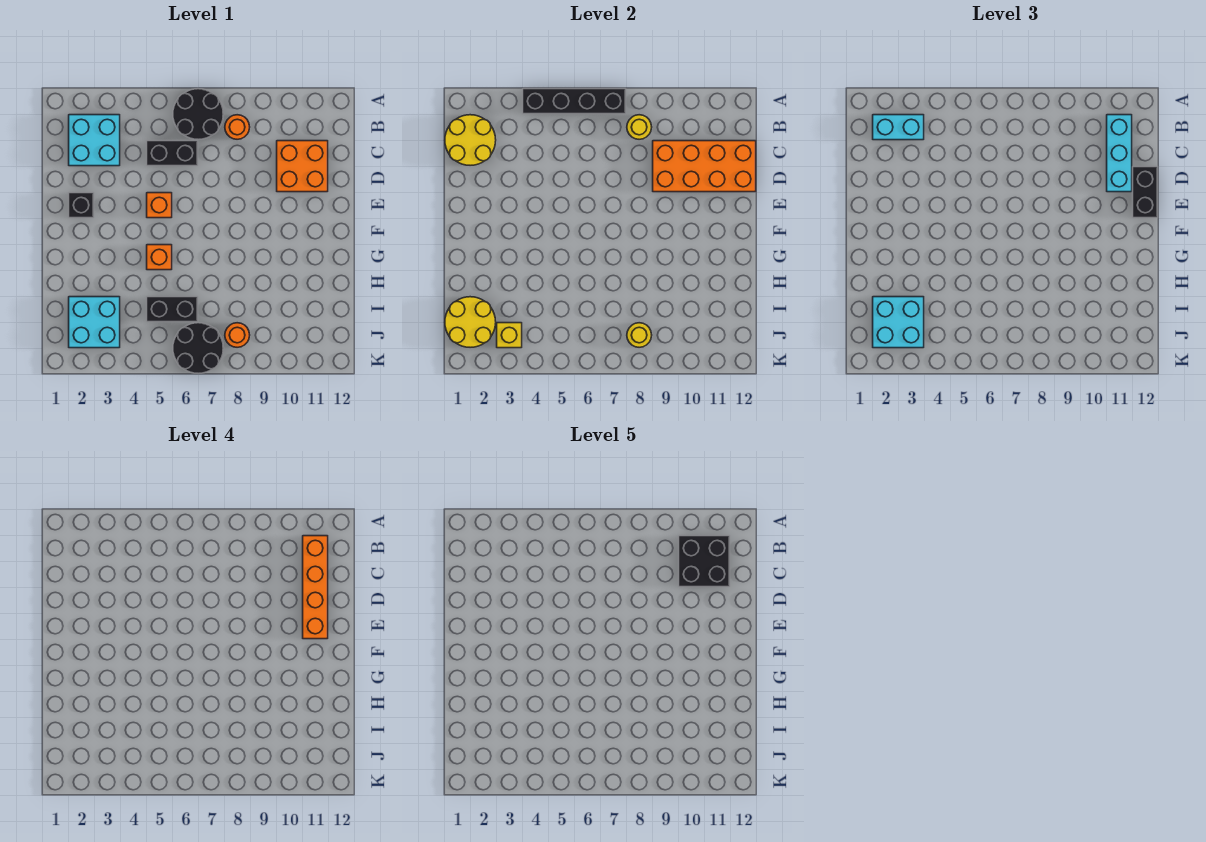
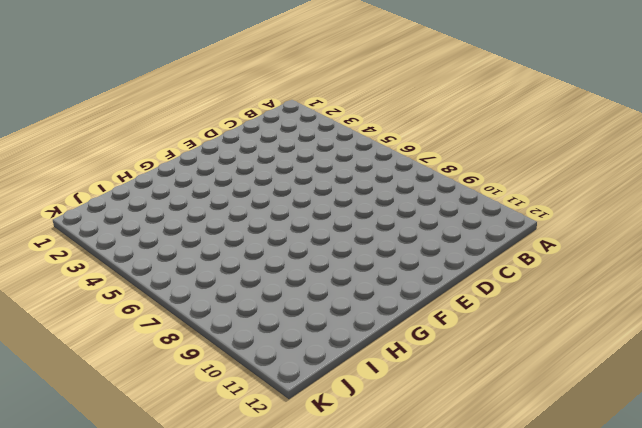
none -> black 2x2 round brick [173,89,224,139]
none -> cyan 2x2 brick [69,115,120,166]
none -> orange 1x1 round brick [225,115,250,139]

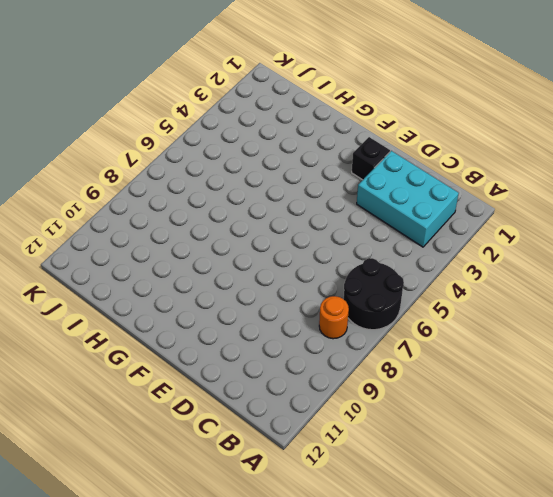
cyan 2x3 brick [357,151,459,247] -> cyan 2x2 brick [69,115,120,166]
none -> black 1x2 brick [147,141,198,166]
none -> orange 2x2 brick [277,141,328,192]
none -> orange 1x1 brick [147,193,172,218]

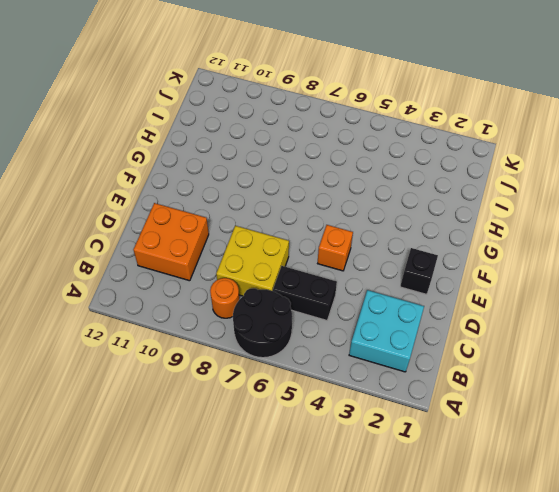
yellow 2x2 brick [216,226,289,296] -> none
none -> orange 1x1 brick [147,245,172,270]
none -> cyan 2x2 brick [69,297,120,348]
none -> black 1x2 brick [147,297,198,322]

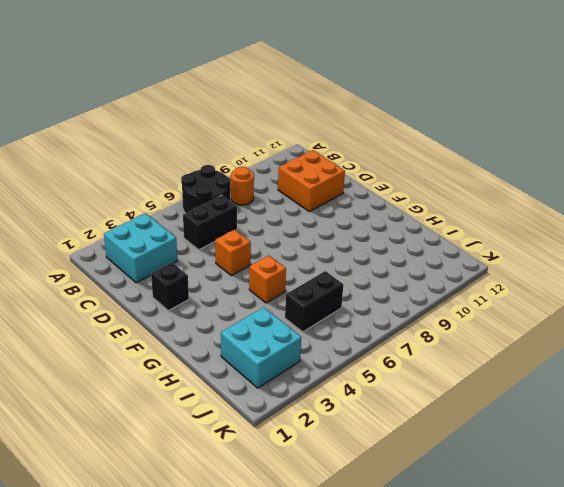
none -> black 2x2 round brick [173,323,224,373]
none -> orange 1x1 round brick [225,323,250,347]
none -> black 1x4 brick [523,89,626,114]

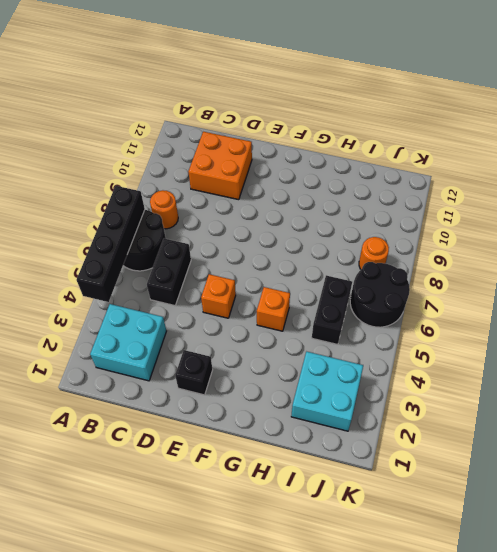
none -> yellow 2x2 round brick [445,115,496,165]
none -> yellow 1x1 round brick [627,115,652,139]
none -> orange 2x4 brick [653,141,756,192]

